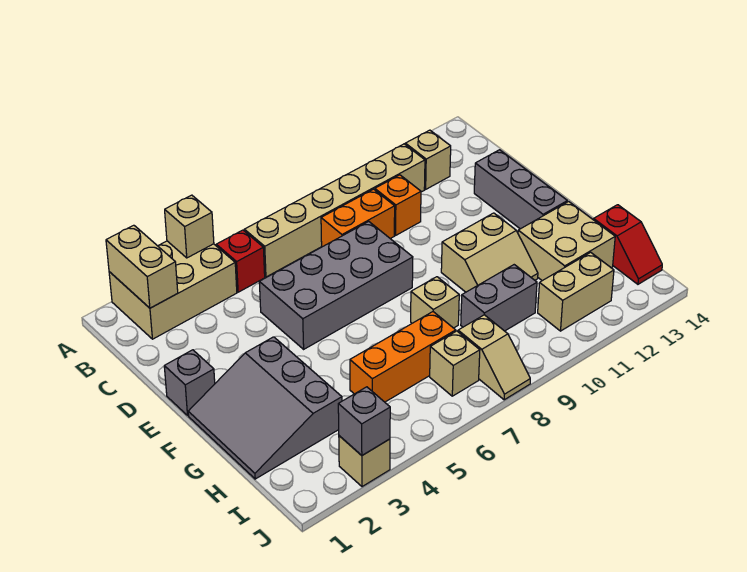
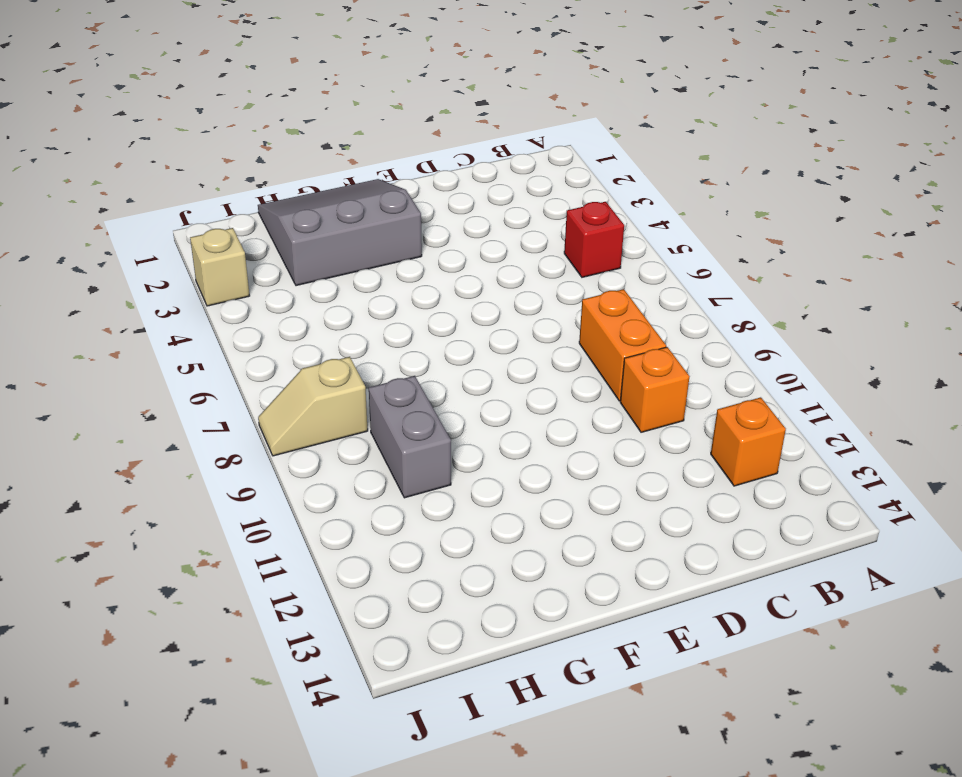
orange 1x1 brick [711,397,786,486] -> tan 1x1 brick [405,130,451,189]
none -> tan 2x3 brick [109,241,237,339]
none -> tan 1x6 brick [244,144,425,277]
none -> grey 2x4 brick [259,222,413,349]

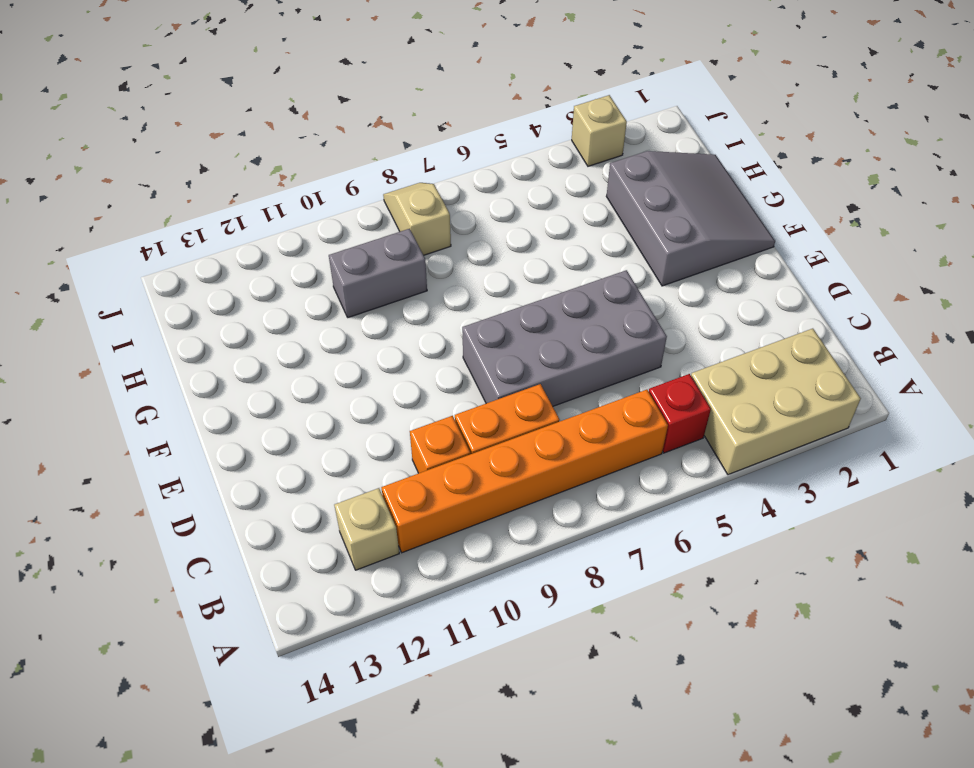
orange 1x6 brick [381,390,668,553] -> tan 1x6 brick [244,144,425,277]
none -> grey 1x3 brick [474,150,567,229]
none -> grey 1x1 brick [164,350,215,415]
none -> tan 2x2 slope [441,213,538,292]

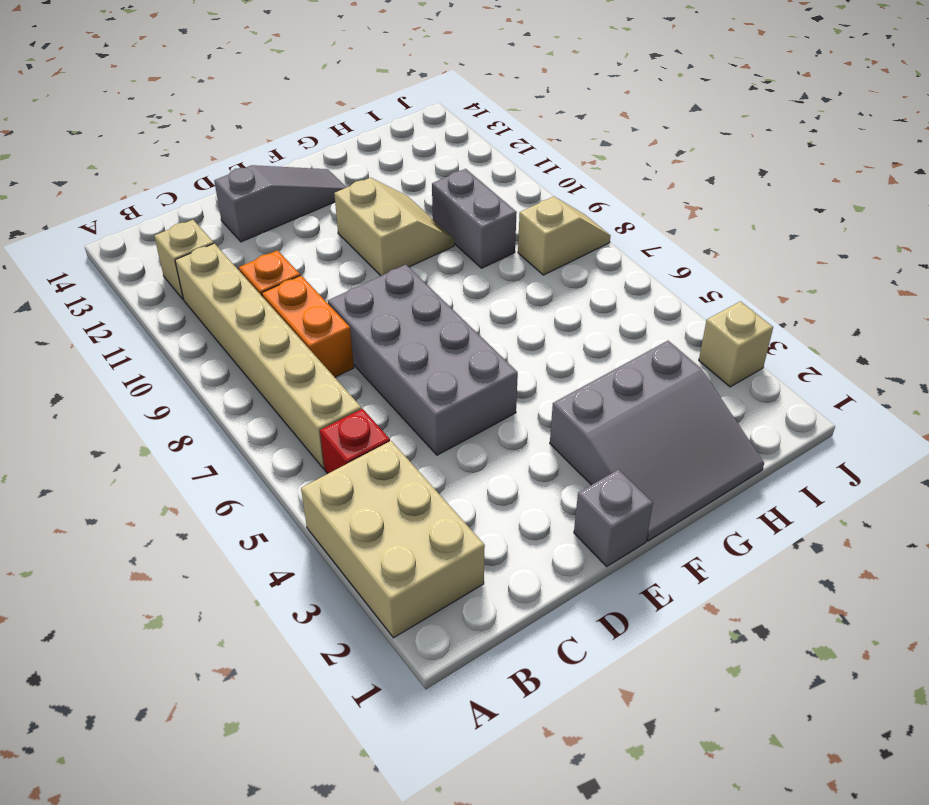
grey 1x3 slope [214,165,347,242] -> grey 1x3 brick [474,150,567,229]
none -> tan 1x1 brick [411,277,459,328]
none -> tan 2x2 brick [518,202,615,281]
none -> orange 1x3 brick [350,312,456,402]

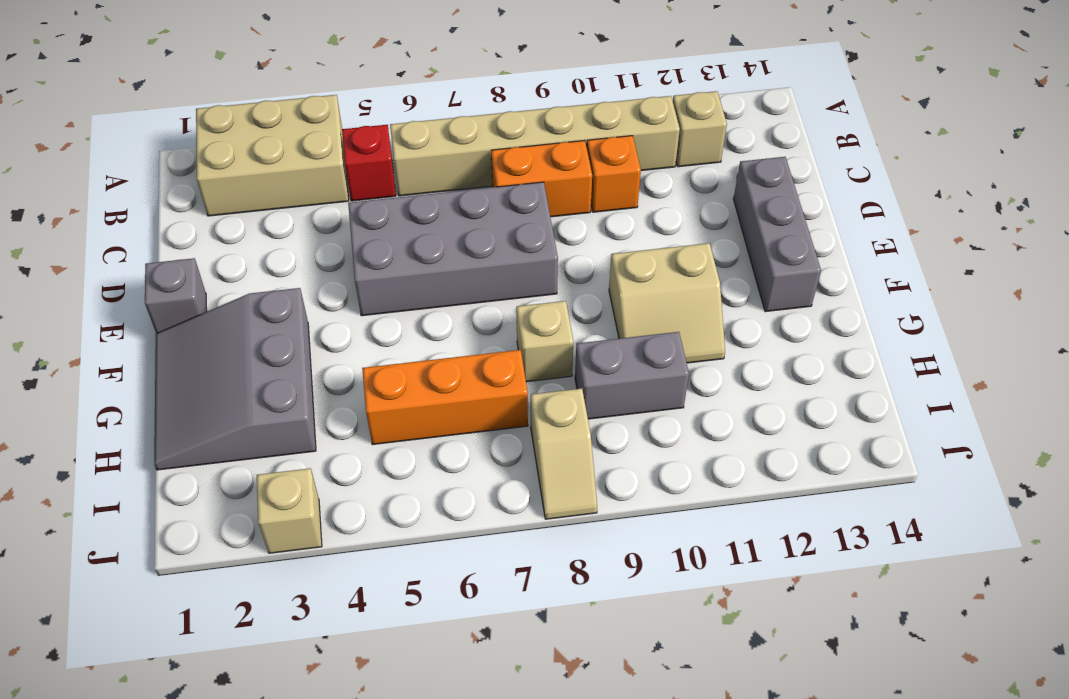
none -> tan 2x2 brick [518,202,615,281]
none -> red 1x2 slope [593,205,662,284]
none -> tan 1x1 brick [430,331,480,396]

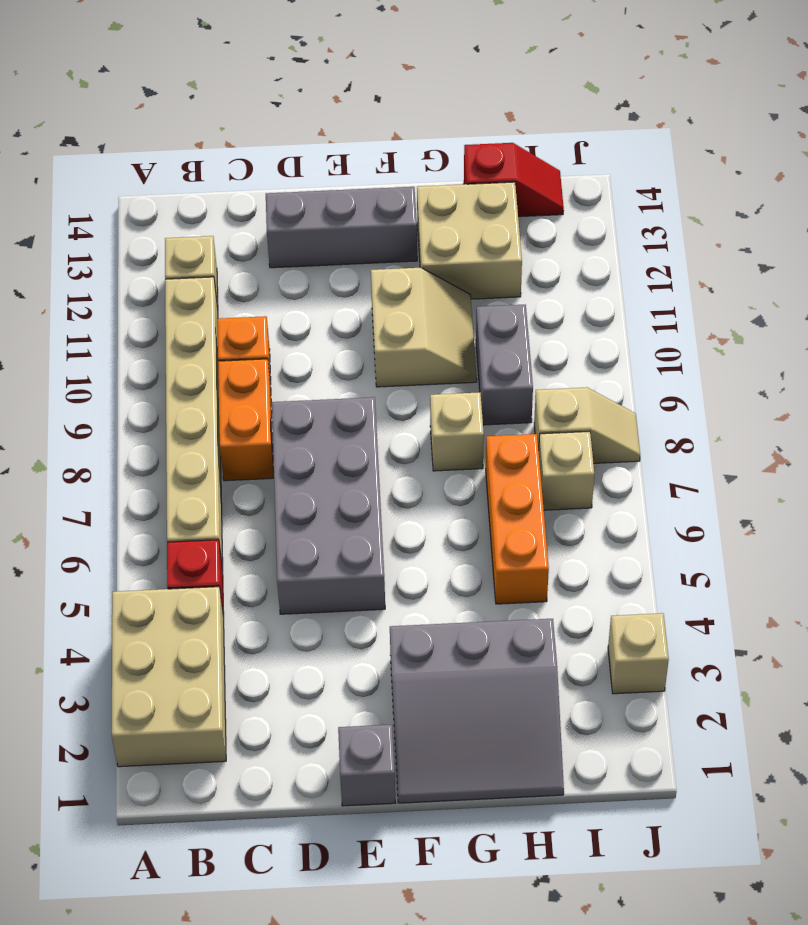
none -> tan 1x2 brick [538,252,614,331]
none -> tan 1x2 brick [106,225,178,308]
none -> tan 1x1 brick [165,195,214,258]

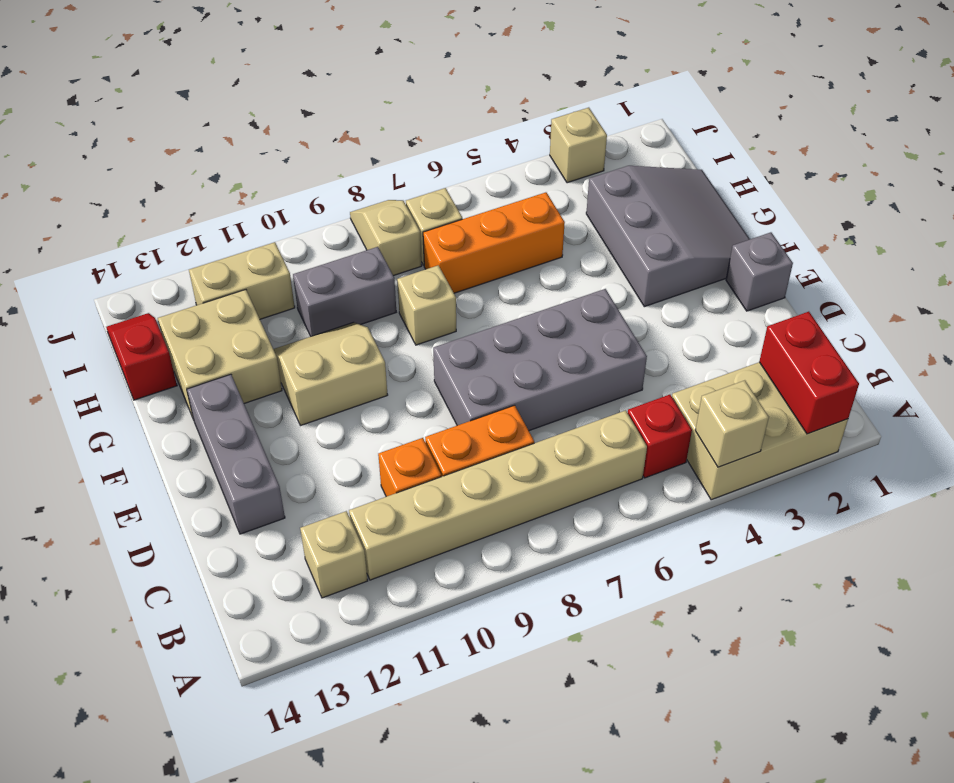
red 1x2 brick [759,312,859,434] -> tan 1x2 brick [106,225,178,308]
none -> grey 1x1 brick [338,387,390,455]

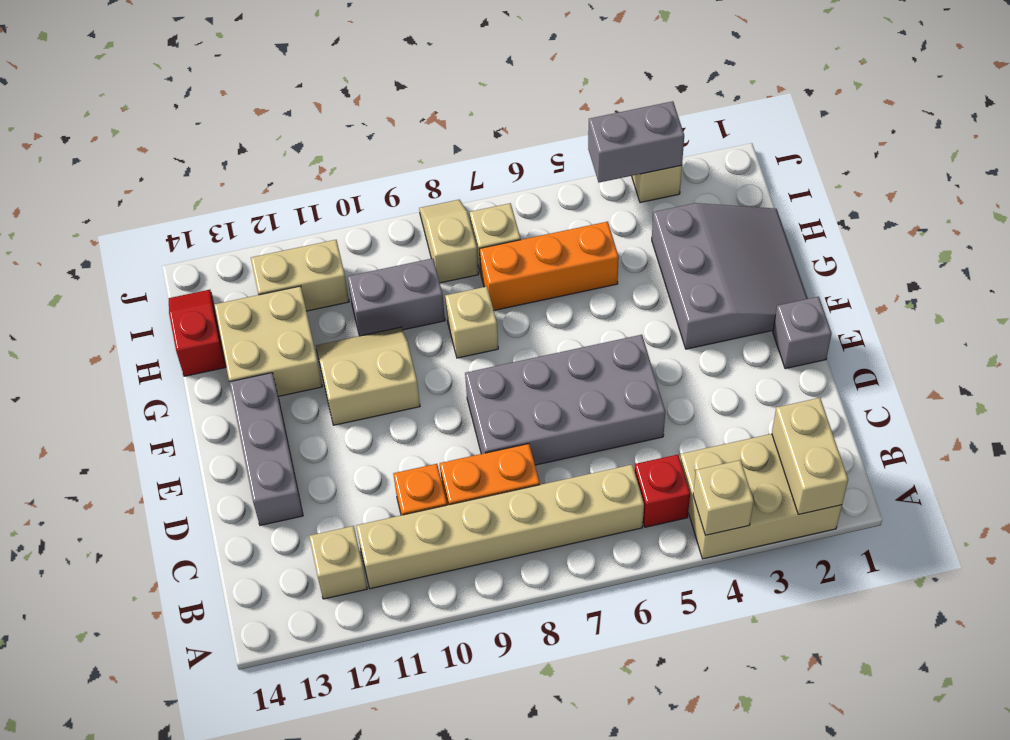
grey 1x2 brick [588,101,684,182] -> grey 1x1 brick [338,387,390,455]

